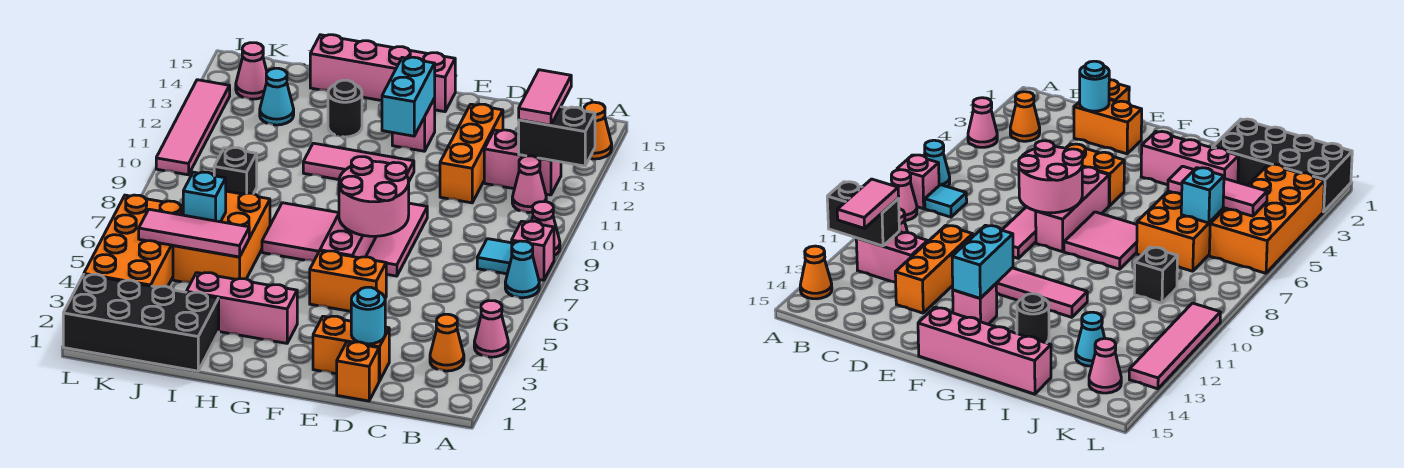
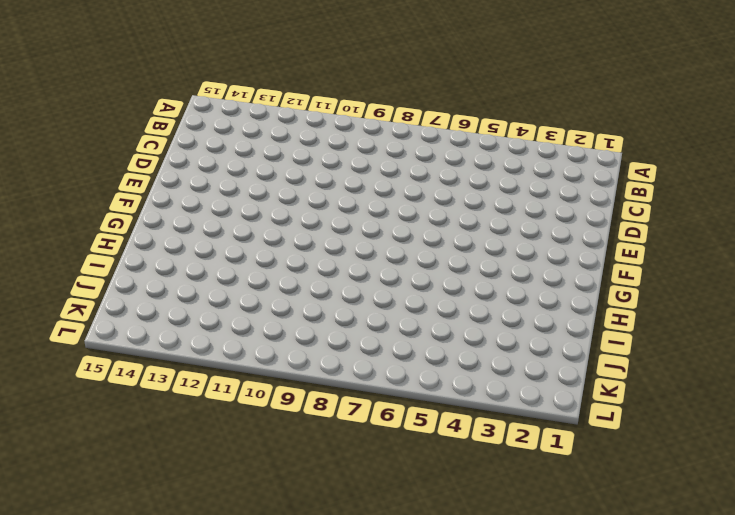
none -> pink 1x1 cone [474,301,508,357]
none -> cyan 1x1 cone [505,241,539,298]
none -> pink 1x1 brick [511,221,554,280]
none -> pink 1x1 cone [532,202,560,255]

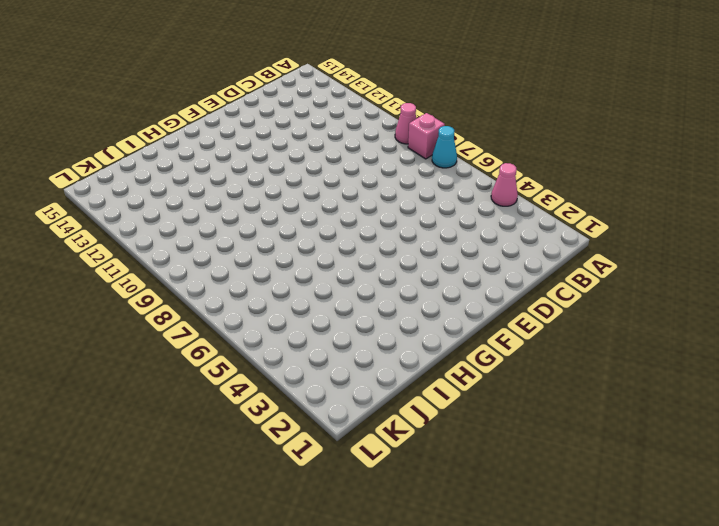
none -> orange 1x1 cone [584,102,612,159]
none -> orange 1x1 cone [430,314,464,371]
none -> cyan 1x1 tile [477,239,512,274]
none -> pink 1x1 cone [512,156,546,212]

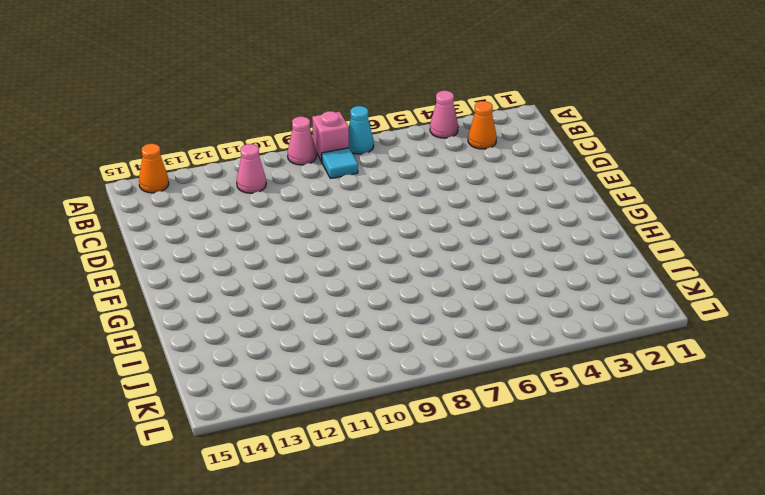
none -> pink 1x2 brick [484,130,561,195]
none -> orange 1x1 brick [337,342,379,401]
none -> orange 1x2 brick [313,316,389,381]
none -> orange 1x3 brick [440,104,503,203]

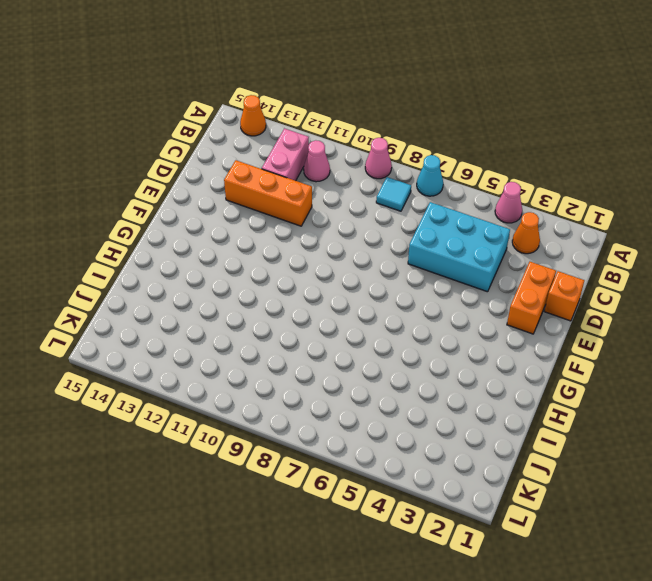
cyan 2x3 brick [408,202,510,292] -> none
none -> pink 1x1 brick [511,221,554,280]
none -> orange 1x2 brick [310,251,386,311]
none -> pink 1x3 tile [366,203,427,276]
none -> pink 1x3 brick [320,214,376,258]

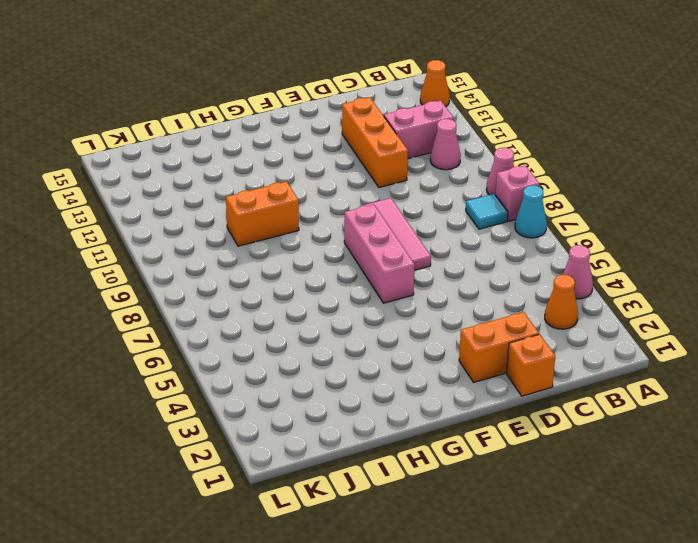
orange 1x2 brick [226,182,299,246] -> orange 1x2 brick moved to [310,251,386,311]
none -> pink 1x3 tile [303,143,414,181]
none -> pink 1x1 brick [392,98,435,151]
none -> pink 1x4 brick [310,35,455,112]
none -> pink 1x3 brick [186,273,297,343]

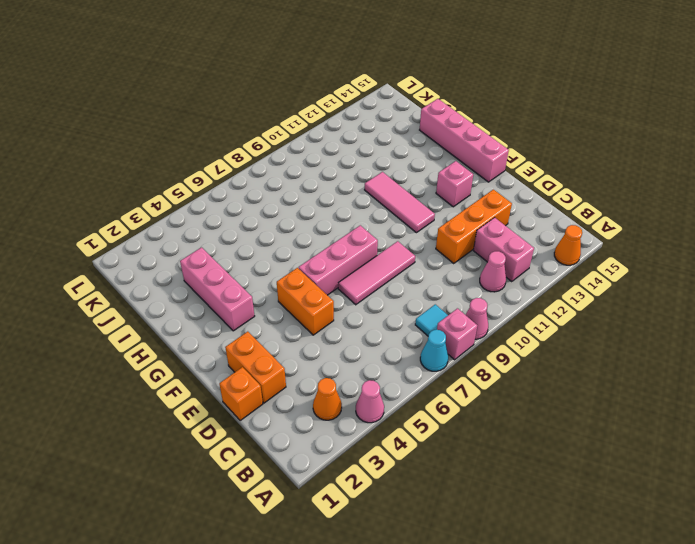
none -> pink 2x2 tile [262,203,339,261]
none -> black 1x1 round brick [328,80,362,137]
none -> black 2x4 brick [63,274,219,371]
none -> orange 2x3 brick [173,191,270,283]

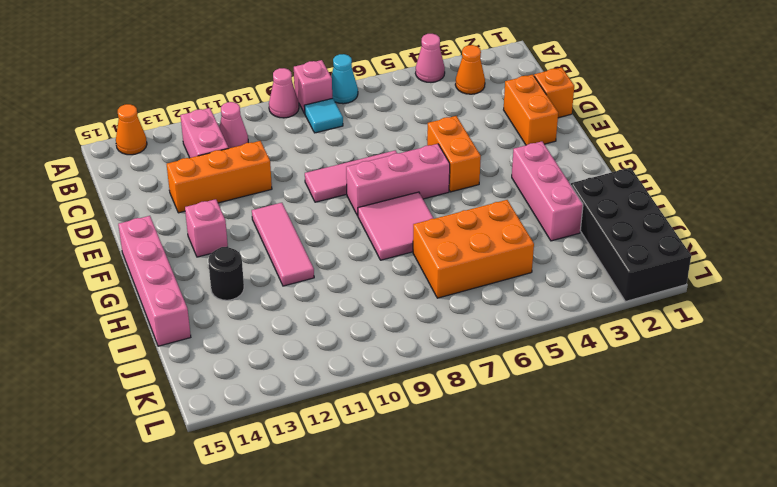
none -> black 1x1 brick [214,148,257,194]
none -> cyan 1x1 cone [260,68,294,125]
none -> orange 2x4 brick [84,195,183,287]
none -> pink 1x1 cone [236,43,267,99]

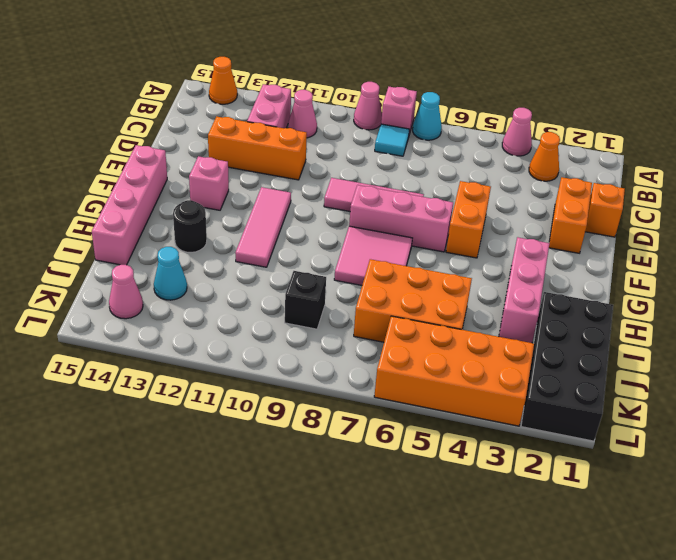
none -> pink 1x4 tile [156,80,230,175]
none -> black 1x2 brick [519,107,595,166]
none -> cyan 1x1 round brick [351,287,385,344]
none -> pink 2x2 round brick [339,157,409,236]

